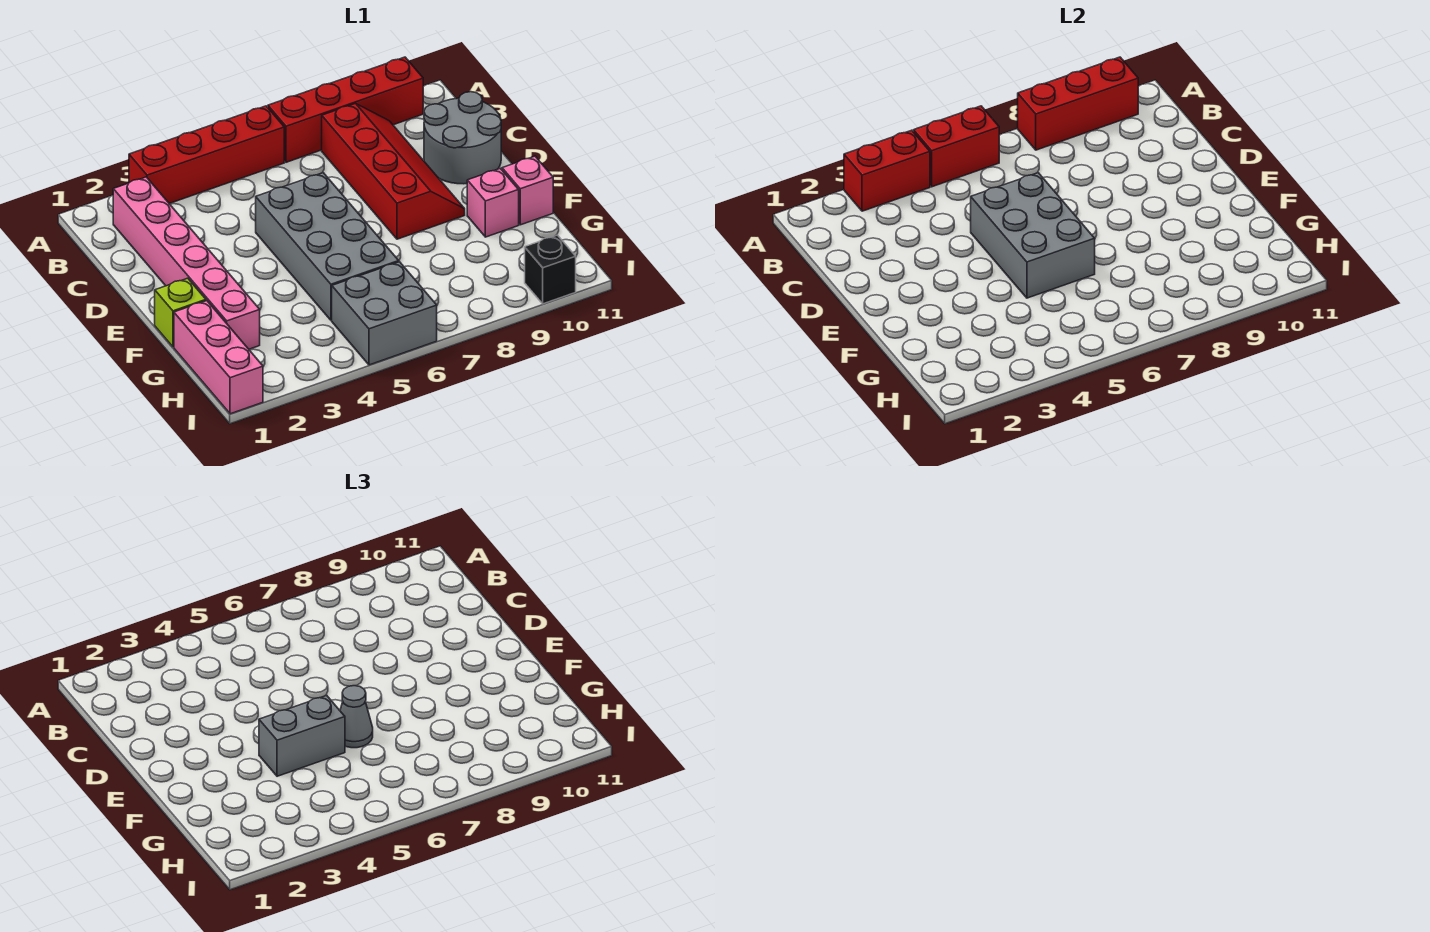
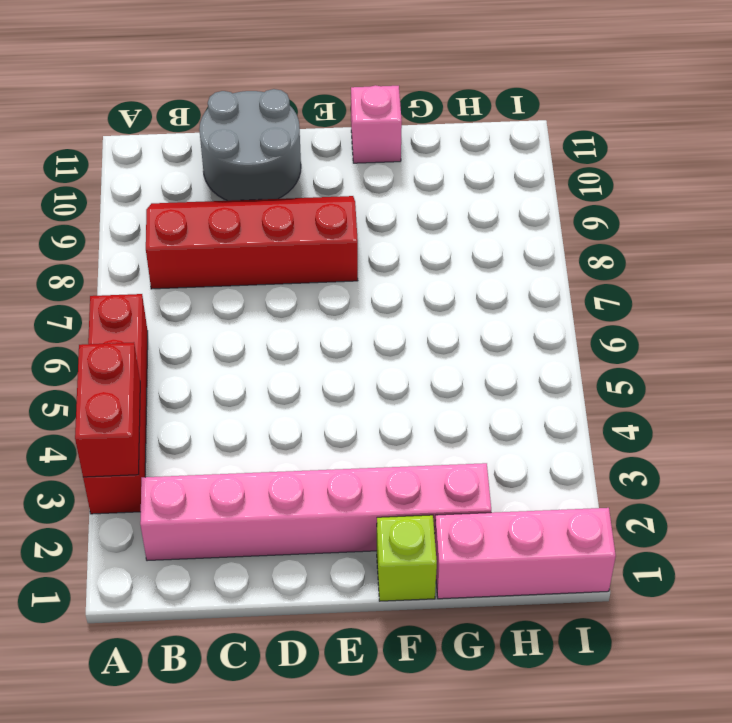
none -> red 1x4 brick [268,57,423,162]
none -> grey 2x4 brick [256,173,399,320]
none -> pink 1x1 brick [467,168,519,237]

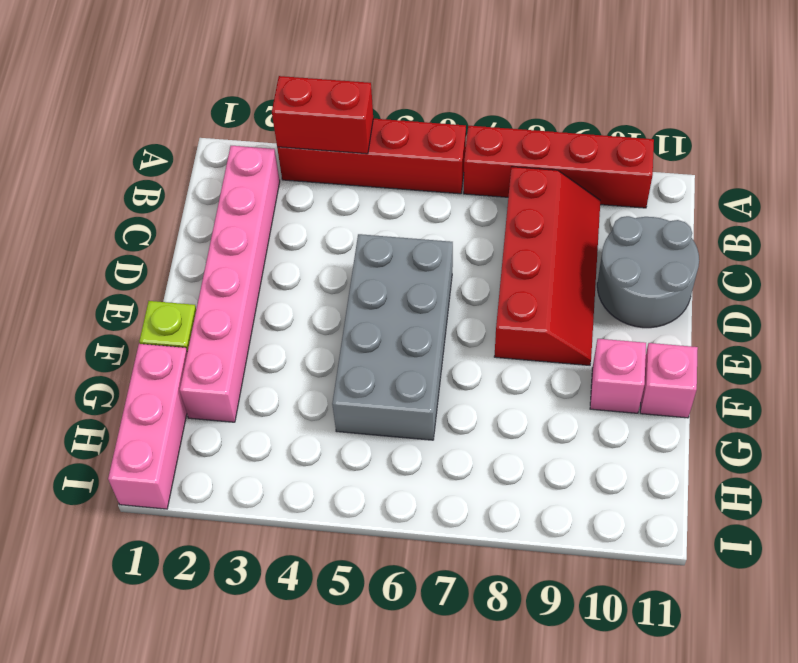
none -> grey 2x2 brick [332,262,437,365]
none -> black 1x1 brick [525,235,576,304]
none -> red 1x2 brick [913,106,999,187]

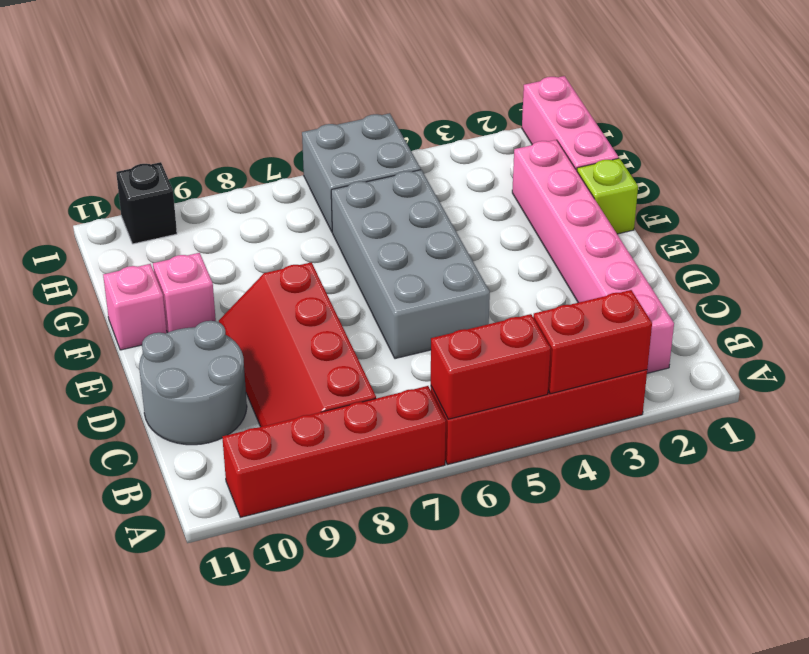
none -> red 1x3 brick [1018,57,1138,150]
none -> grey 2x3 brick [971,173,1095,298]
none -> grey 1x2 brick [259,695,345,776]

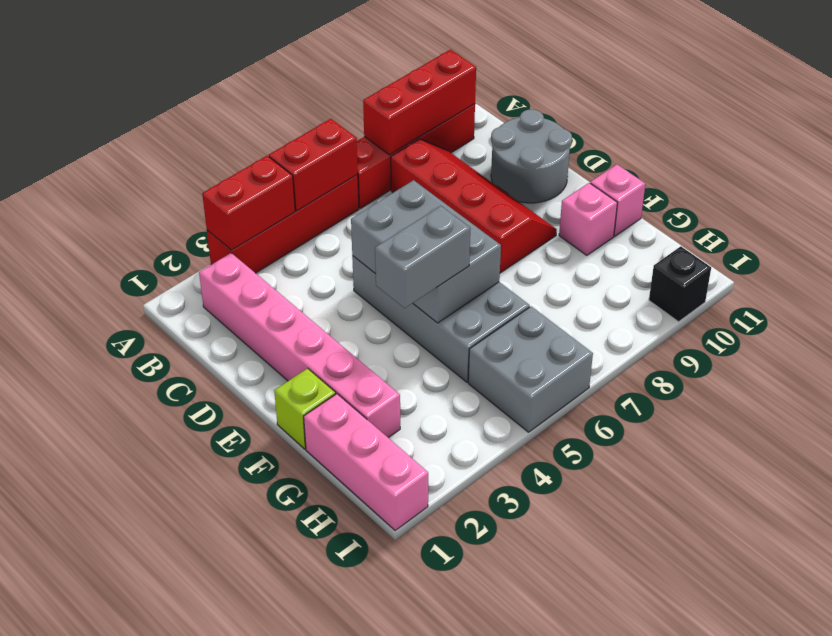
none -> grey 1x1 cone [340,686,373,748]

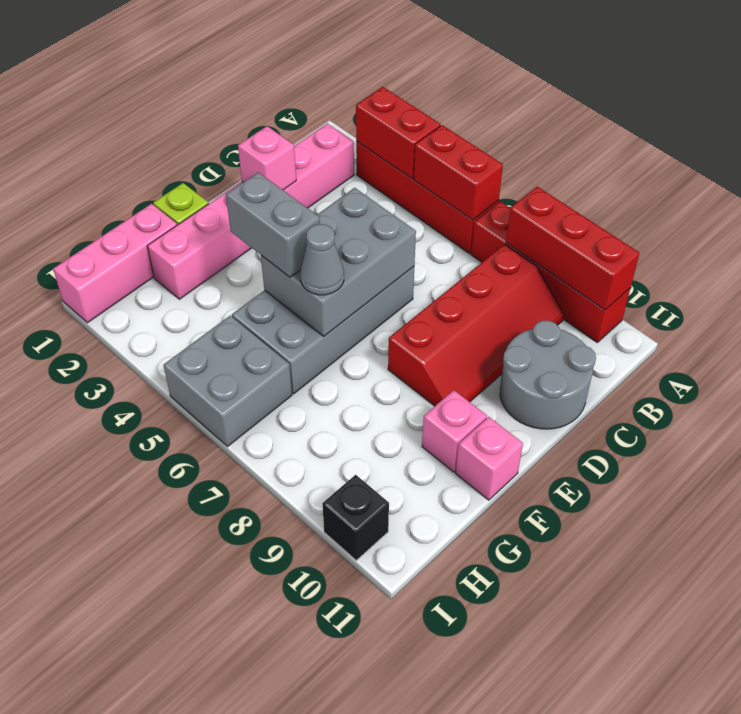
pink 1x1 brick [238,126,296,190] -> none

